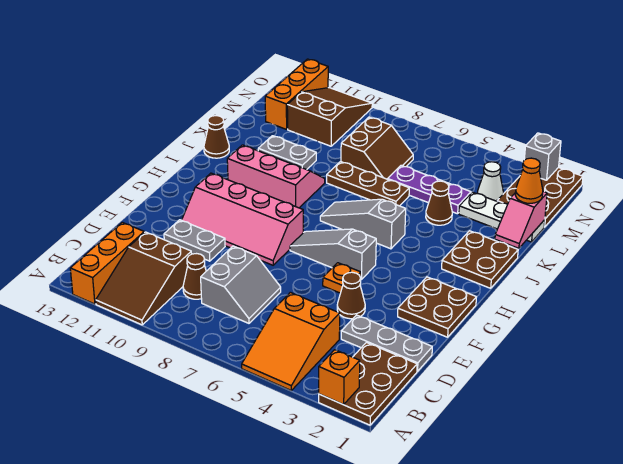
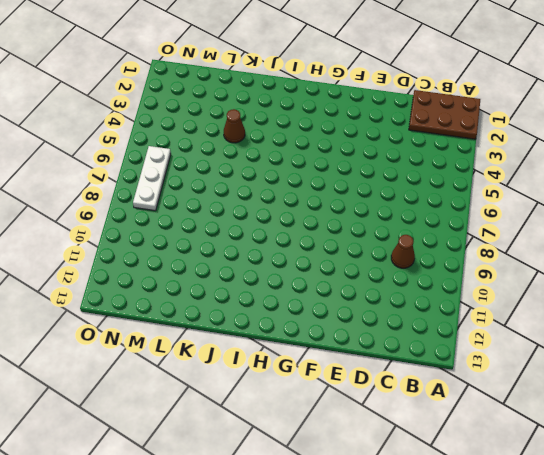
white 1x3 plate [133,146,171,211] -> white 1x3 plate moved to [459,192,545,242]
none -> orange 2x3 slope [242,292,340,390]
none -> brown 2x3 slope [96,232,191,325]
none -> orange 1x3 brick [70,222,144,304]
none -> grey 2x2 slope [201,246,281,323]

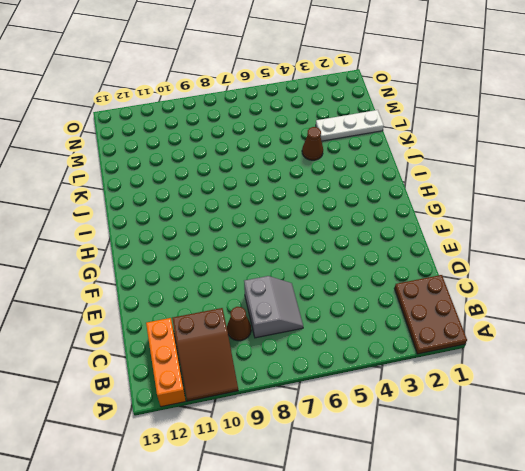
none -> orange 2x3 slope [242,292,340,390]
none -> grey 1x3 plate [341,315,432,371]
none -> brown 1x1 cone [337,272,365,319]
none -> grey 1x2 plate [164,220,225,261]

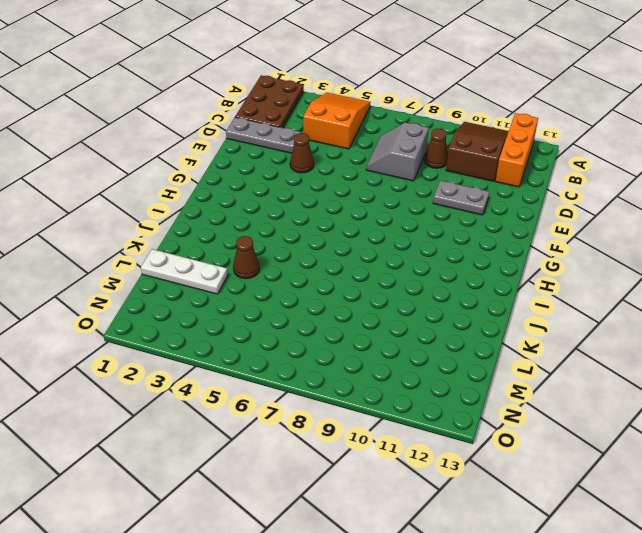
none -> brown 2x2 plate [398,277,476,337]
none -> orange 1x1 plate [323,263,361,293]
none -> pink 2x4 slope [182,173,303,265]
none -> grey 1x3 slope [290,229,376,279]

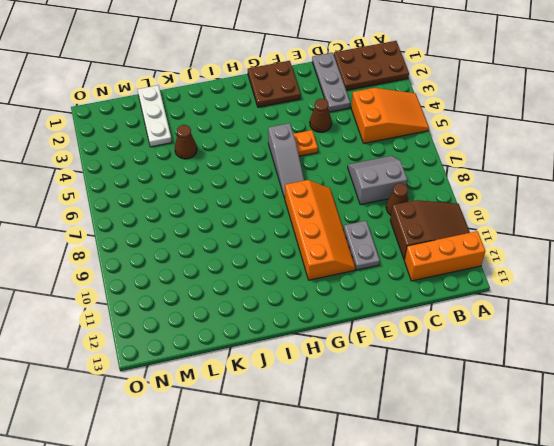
orange 2x4 slope [285,180,356,280] -> pink 2x4 slope [182,173,303,265]
none -> brown 2x2 plate [442,231,518,288]
none -> grey 1x3 slope [320,199,406,249]
none -> pink 2x3 slope [227,145,325,208]
none -> brown 1x1 cone [204,116,229,158]

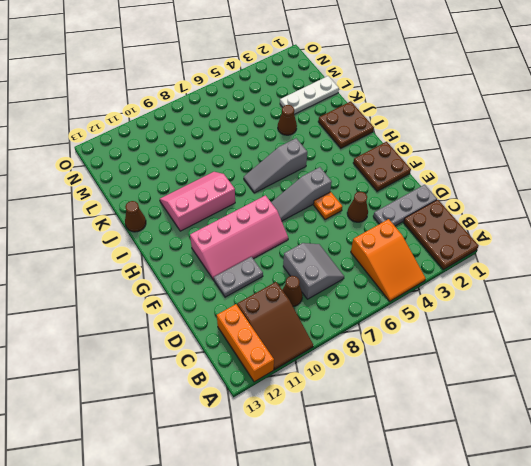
none -> brown 1x3 plate [327,162,409,206]
none -> grey 1x2 plate [258,136,316,170]
none -> purple 1x3 plate [388,165,471,214]
none -> brown 2x2 slope [341,117,413,179]

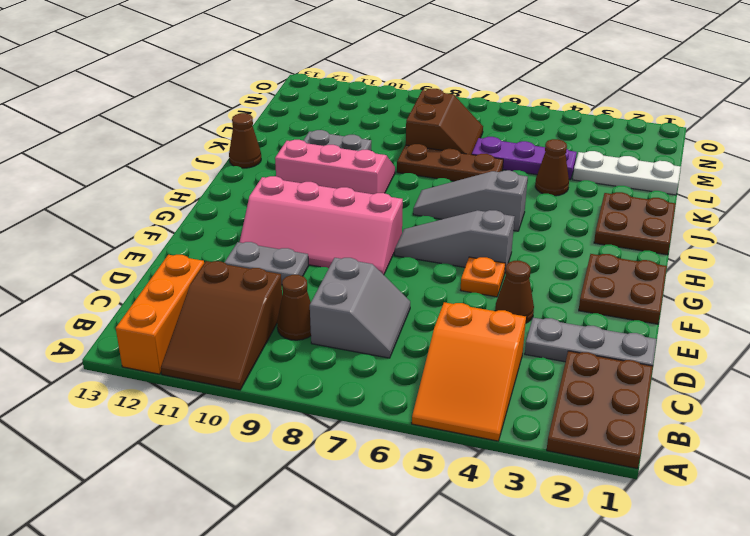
none -> brown 2x3 plate [497,167,583,227]
none -> white 1x1 cone [477,162,504,201]
none -> brown 2x3 slope [287,88,372,146]
none -> orange 1x3 brick [265,59,328,129]

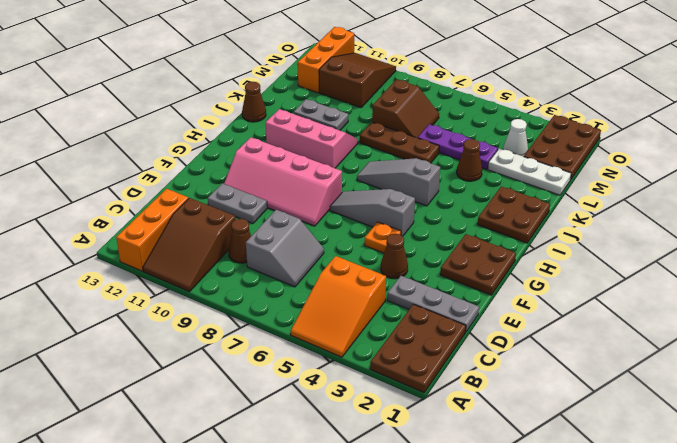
none -> orange 1x1 brick [319,350,360,405]
none -> pink 1x2 slope [495,191,547,248]
none -> grey 1x1 brick [524,133,561,180]
none -> orange 1x1 cone [515,158,543,203]

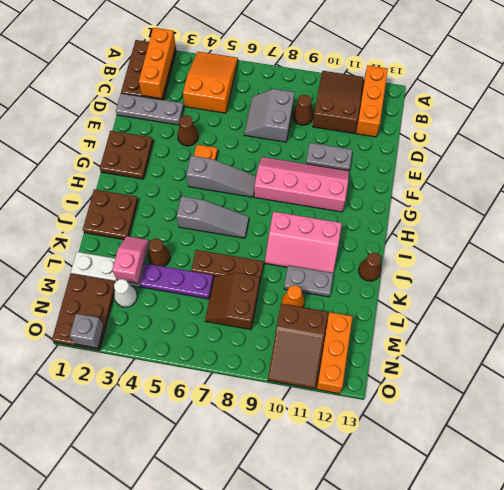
orange 1x3 brick [139,28,176,99] -> orange 1x1 brick [319,350,360,405]
pink 1x2 slope [112,236,149,284] -> pink 1x2 slope moved to [495,191,547,248]
orange 1x1 cone [282,285,304,307] -> orange 1x1 cone moved to [515,158,543,203]

